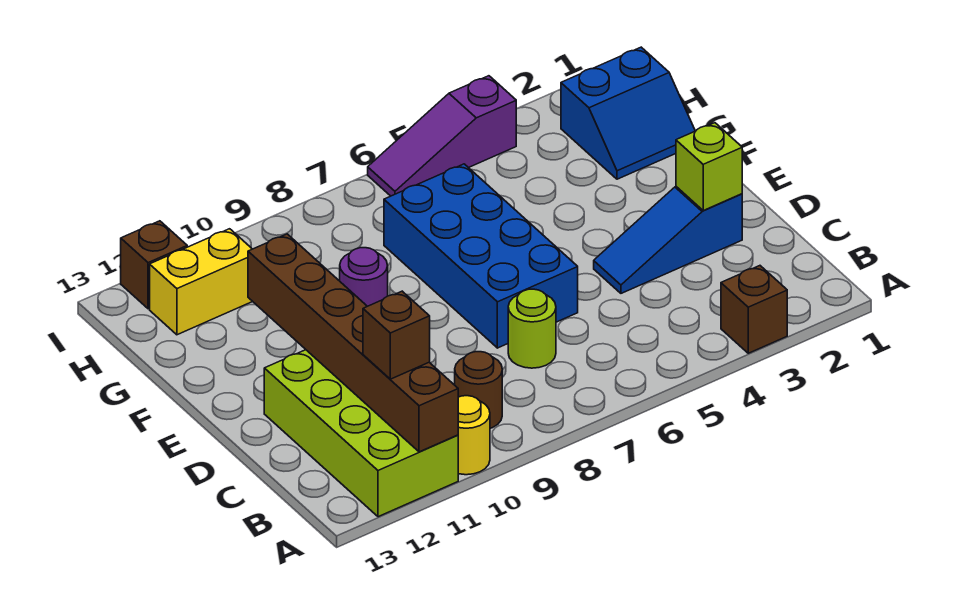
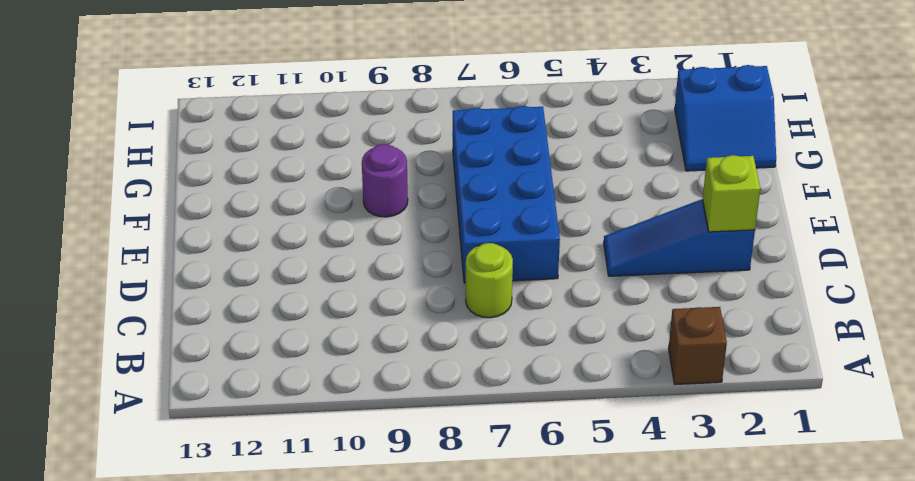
none -> yellow 1x1 round brick [458,396,490,475]
none -> lime 2x4 brick [264,350,458,517]
none -> brown 1x1 round brick [455,352,502,428]

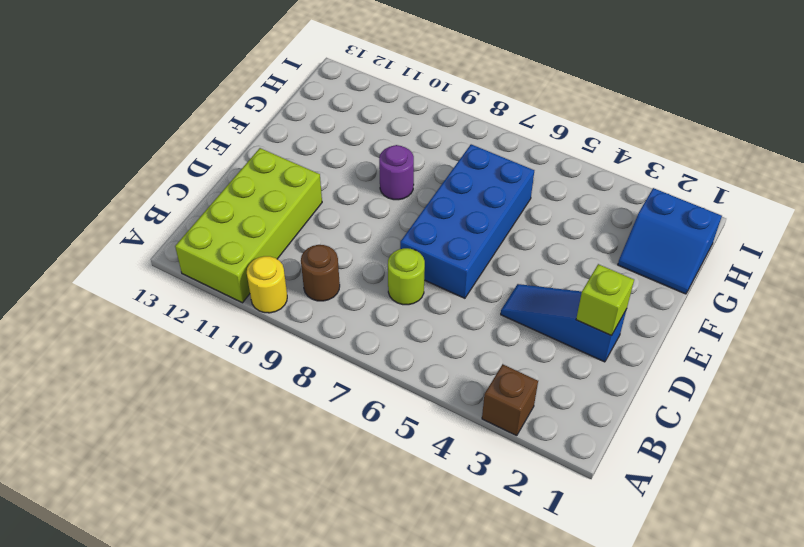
none -> yellow 1x2 brick [150,229,253,335]
none -> purple 1x3 slope [368,76,516,196]
none -> brown 1x1 brick [121,221,187,309]

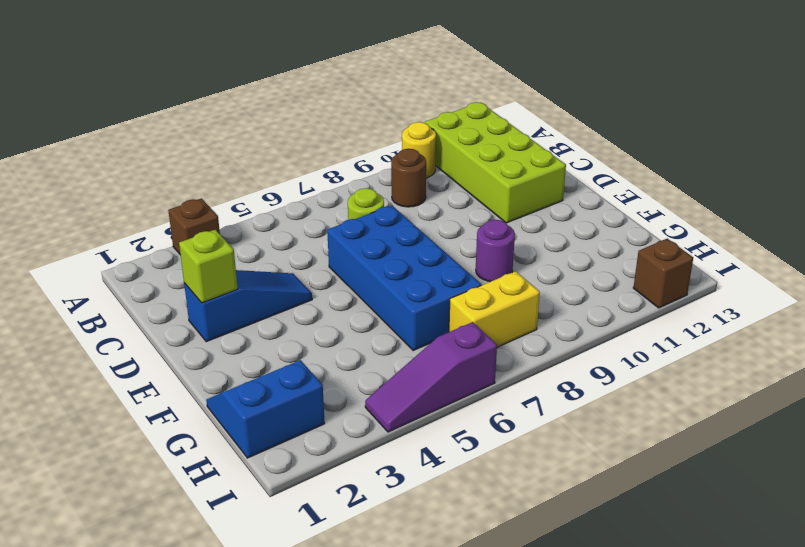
yellow 1x2 brick [449,271,540,347] -> yellow 1x2 brick moved to [150,229,253,335]
purple 1x3 slope [365,322,497,432] -> purple 1x3 slope turned to [368,76,516,196]
none -> brown 1x6 brick [248,234,458,452]
none -> brown 1x1 brick [363,291,430,379]

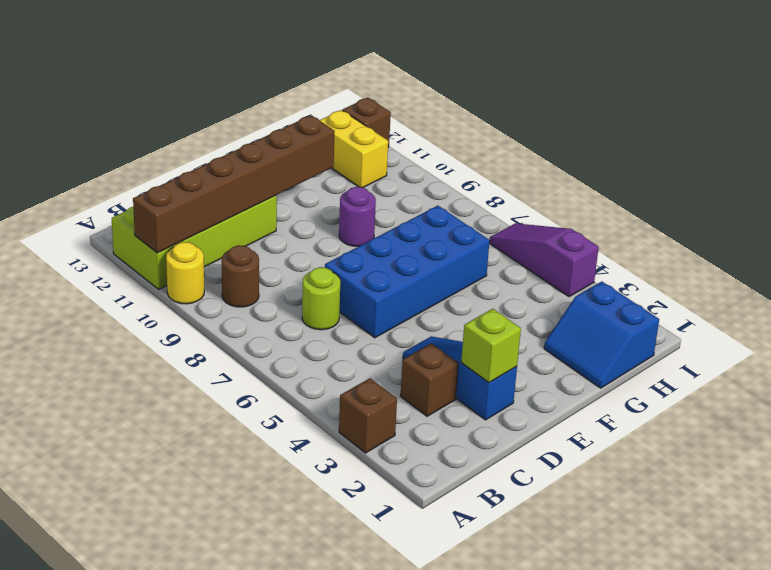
brown 1x1 brick [401,343,458,416] -> brown 1x1 brick moved to [363,291,430,379]

